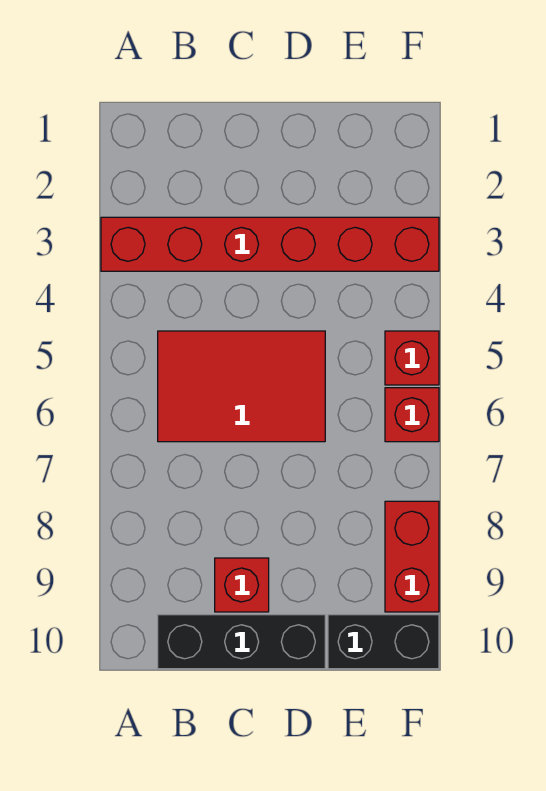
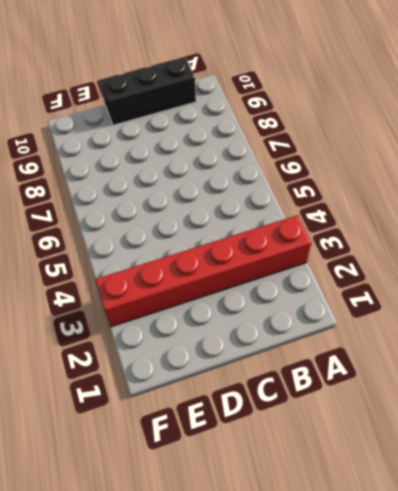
none -> red 2x3 tile [158,331,325,442]
none -> red 1x1 brick [215,558,269,612]

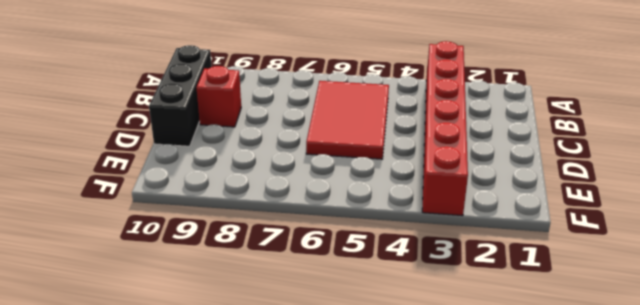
none -> black 1x2 brick [328,615,439,669]
none -> red 1x1 brick [385,331,439,385]

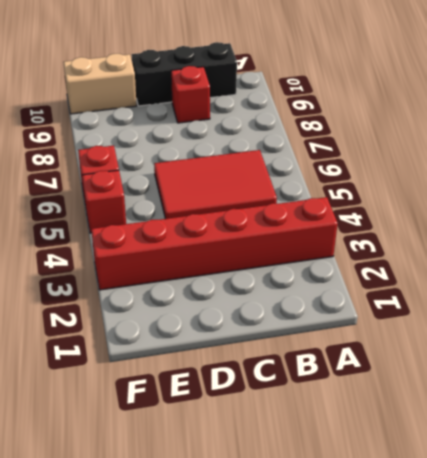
tan 1x2 brick [63,54,137,114] -> black 1x2 brick [328,615,439,669]
none -> red 1x2 brick [385,501,439,612]

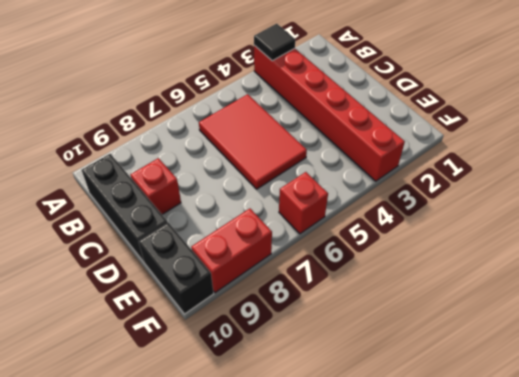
black 1x1 tile [254,24,295,61] -> none
none -> red 1x1 brick [385,331,439,385]

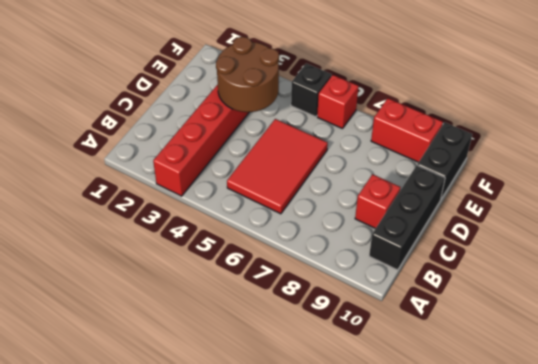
brown 2x2 round brick [216,37,279,112] -> none
black 1x1 brick [291,63,331,117] -> red 1x1 brick [385,331,439,385]

